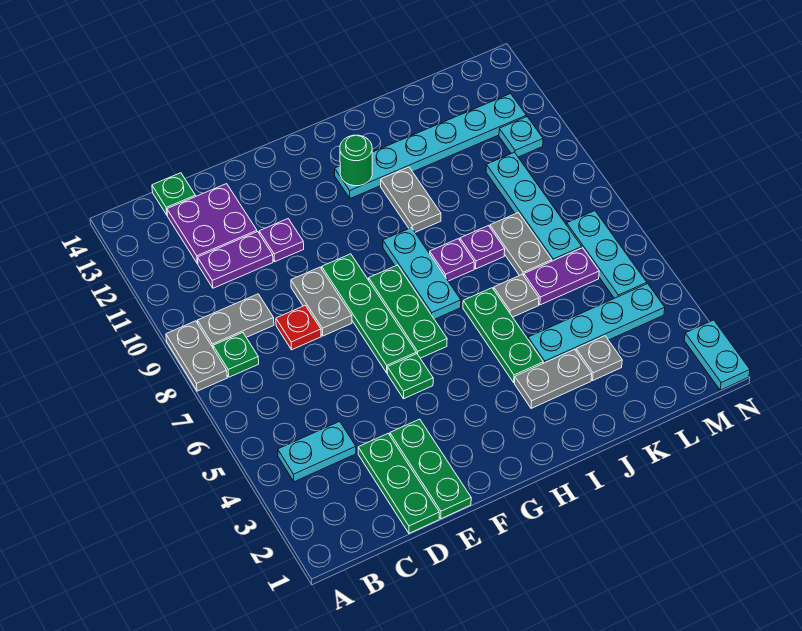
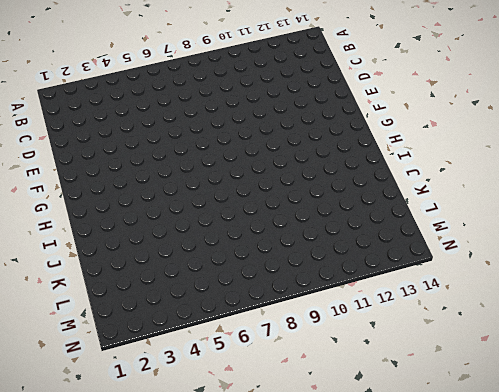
none -> grey 1x2 plate [166,321,227,391]
none -> cyan 1x2 plate [278,421,356,482]
none -> green 1x1 plate [213,333,259,377]
none -> grey 1x2 plate [197,294,274,347]

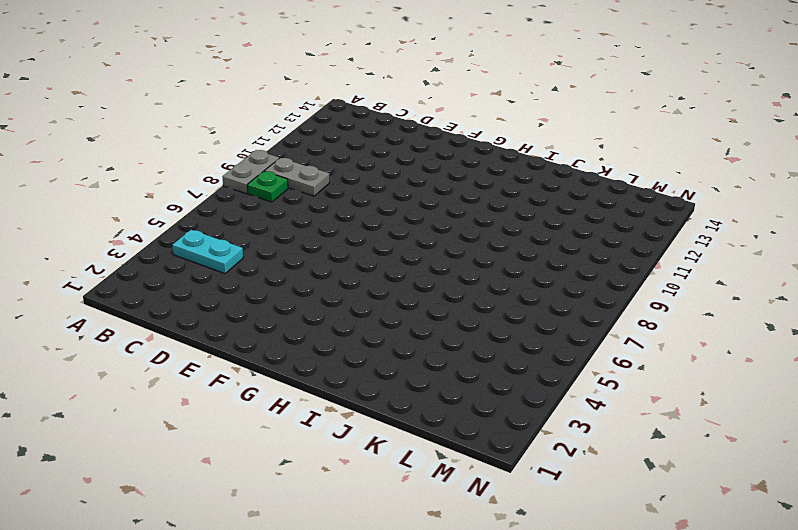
none -> purple 1x2 plate [198,232,273,288]
none -> purple 2x2 plate [167,184,257,264]
none -> green 1x1 plate [152,173,196,215]
none -> green 1x3 plate [358,434,439,533]

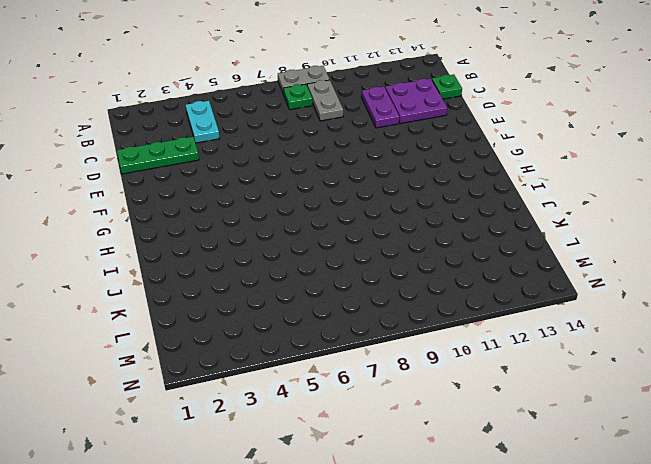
none -> red 1x1 plate [276,305,321,350]
none -> green 1x3 plate [390,419,471,519]
none -> grey 1x2 plate [291,267,352,336]
none -> purple 1x1 plate [259,219,304,262]

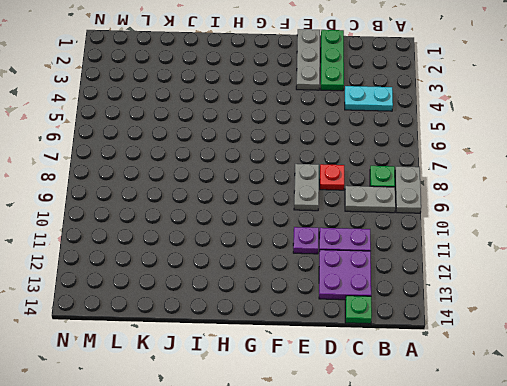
grey 1x3 plate [296,29,320,90] -> green 1x3 plate [390,419,471,519]
none -> green 1x1 plate [387,354,433,399]
none -> green 1x4 plate [322,254,416,373]
none -> green 1x3 plate [369,265,447,358]
none -> cyan 1x3 plate [383,228,461,319]

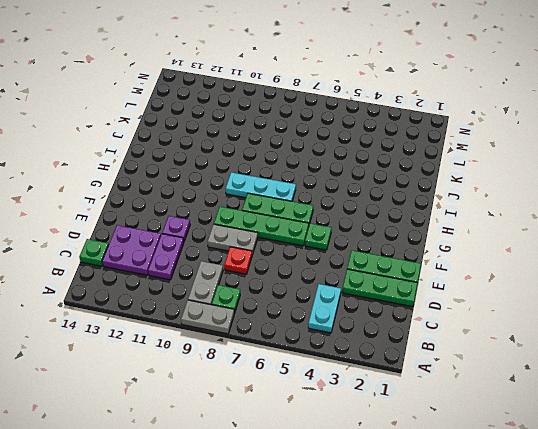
none -> cyan 1x6 plate [335,94,526,199]
none -> grey 1x2 plate [515,349,592,408]
none -> green 1x3 plate [463,288,543,382]
none -> purple 1x1 plate [430,239,474,281]

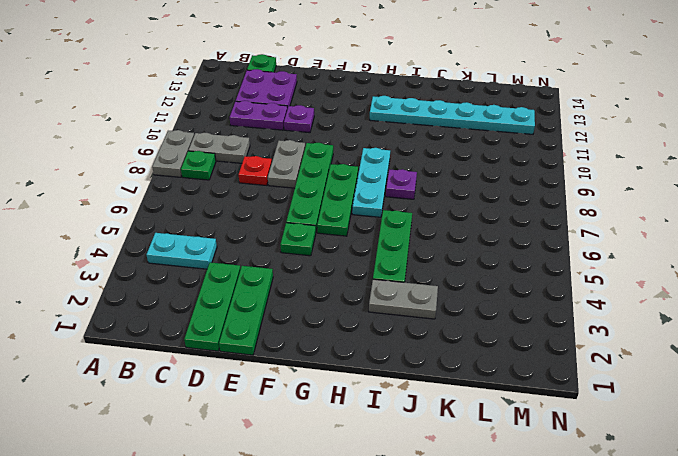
none -> grey 1x2 plate [381,167,441,232]
none -> cyan 1x4 plate [528,284,665,363]
none -> grey 1x1 plate [494,274,539,317]
none -> purple 1x1 plate [460,226,505,269]

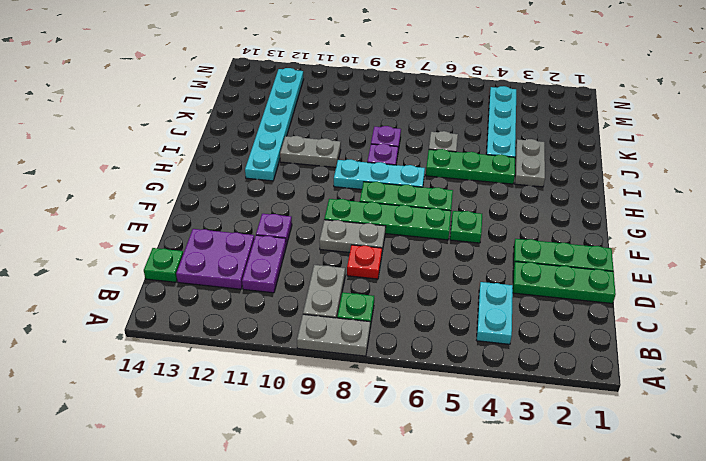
none -> grey 1x1 plate [576,336,622,380]
none -> purple 1x2 plate [524,248,599,305]
none -> grey 1x2 plate [490,213,552,276]
none -> cyan 1x4 plate [486,152,582,261]

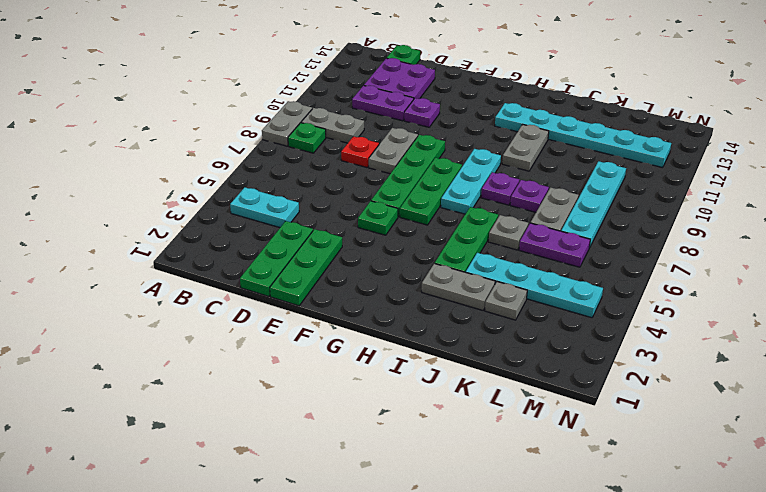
none -> cyan 1x3 plate [567,211,647,298]
none -> cyan 1x1 plate [499,117,543,157]
none -> cyan 1x2 plate [684,320,750,390]
none -> green 1x1 round brick [340,135,372,186]

